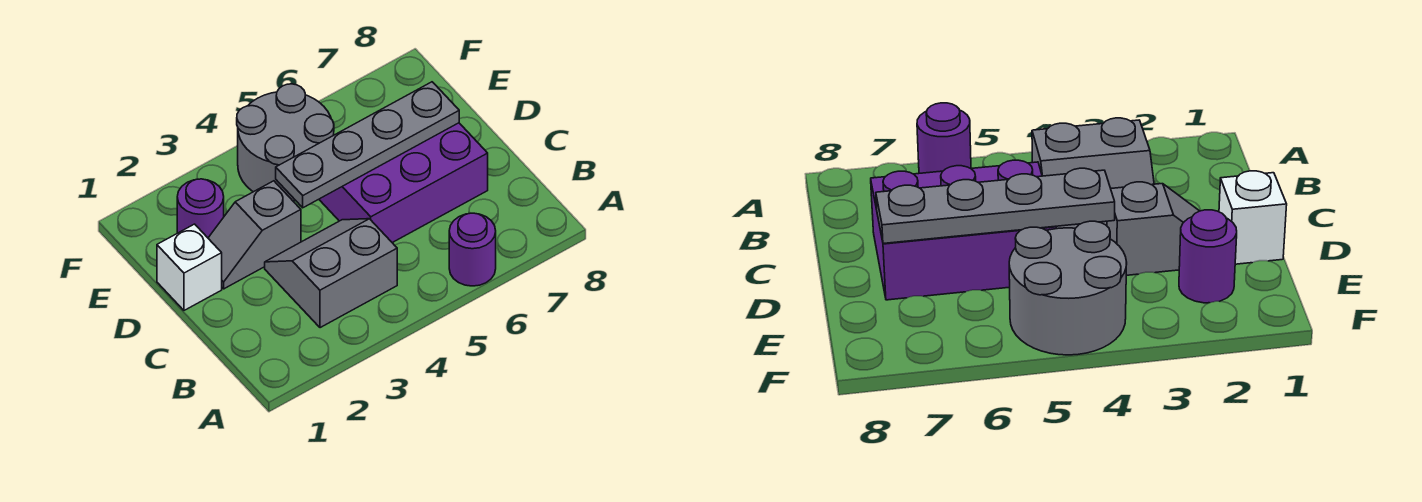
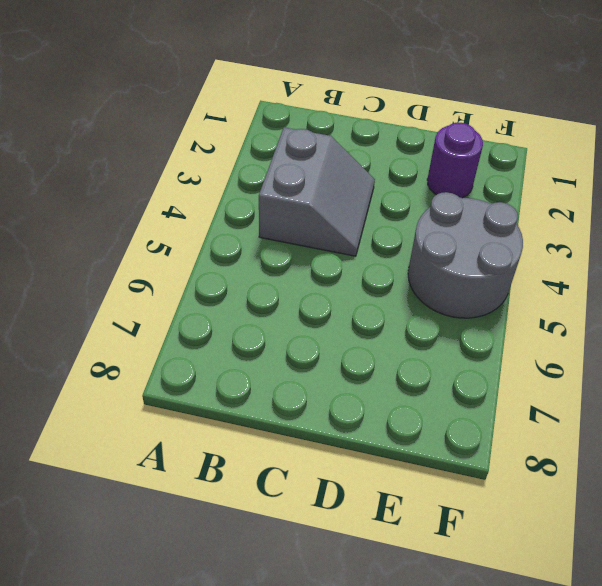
none -> purple 1x1 round brick [449,213,496,286]
none -> purple 2x3 brick [319,123,488,243]

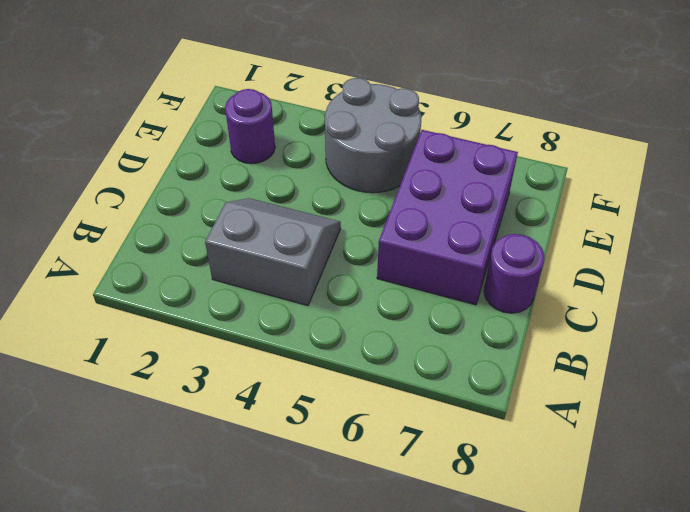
purple 2x3 brick [377,130,518,305] -> purple 2x3 brick turned to [319,123,488,243]
purple 1x1 round brick [484,234,544,313] -> purple 1x1 round brick moved to [449,213,496,286]
none -> white 1x1 brick [157,224,222,310]
none -> grey 1x2 slope [208,181,301,289]

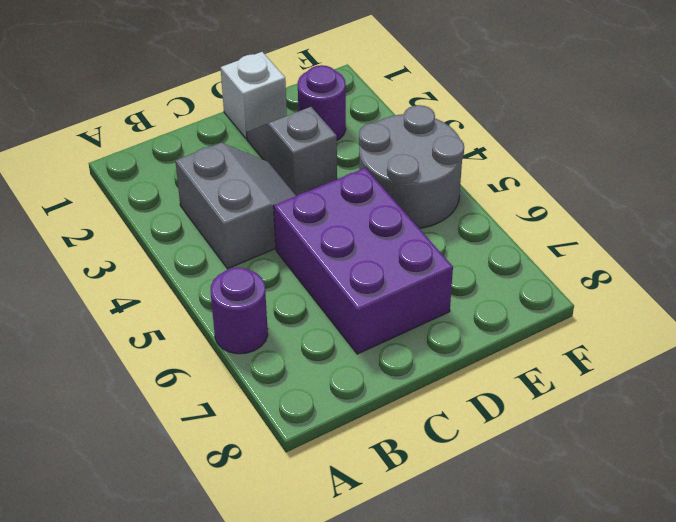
none -> grey 1x4 plate [276,82,459,208]

